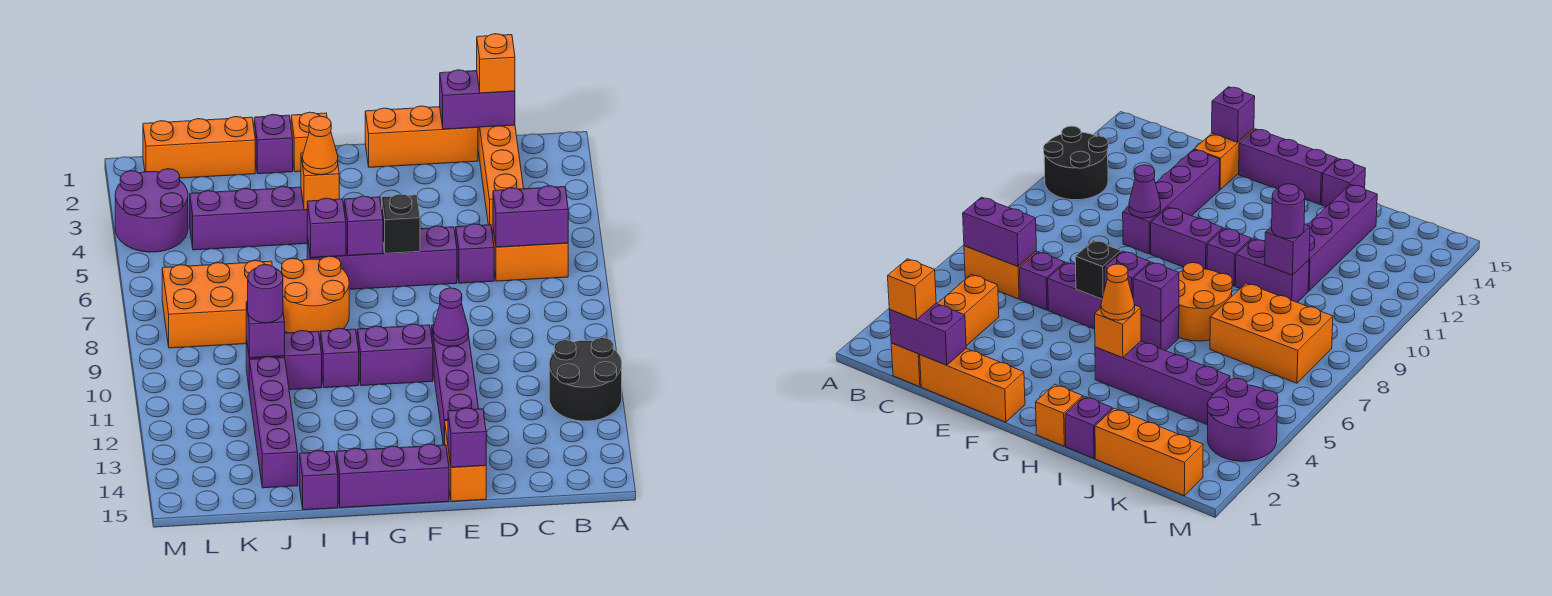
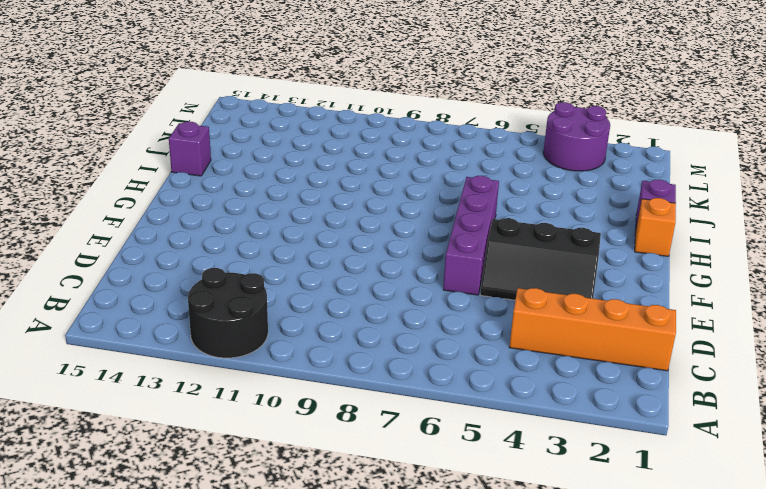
black 2x3 slope [480,218,601,300] -> none
none -> orange 1x2 brick [493,229,568,281]
none -> orange 1x3 brick [365,106,478,167]
none -> purple 1x1 brick [456,224,494,283]
none -> purple 1x4 brick [432,325,479,445]

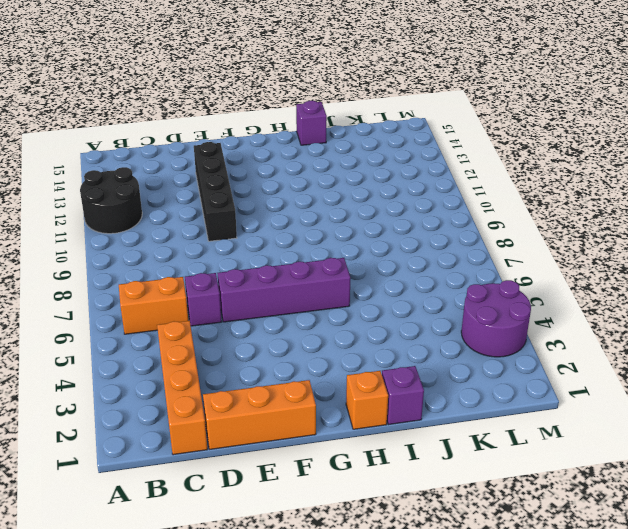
black 1x4 brick [194,142,237,241] -> purple 1x4 brick [432,325,479,445]
none -> orange 1x2 brick [445,421,486,501]
none -> purple 1x2 brick [357,324,433,386]
none -> purple 1x3 brick [337,444,449,508]
none -> purple 1x4 brick [190,186,307,250]

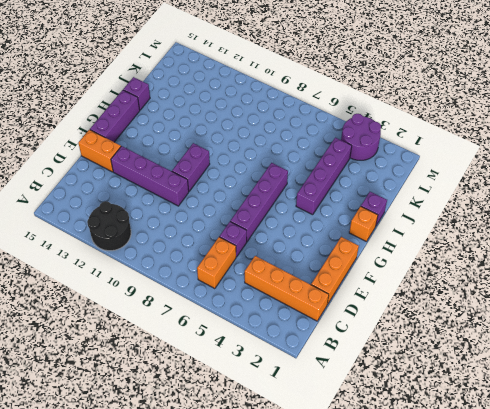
none -> orange 2x2 round brick [281,256,349,338]
none -> purple 1x1 brick [320,328,359,388]
none -> purple 1x2 brick [246,331,322,390]
none -> orange 1x3 brick [143,117,255,178]

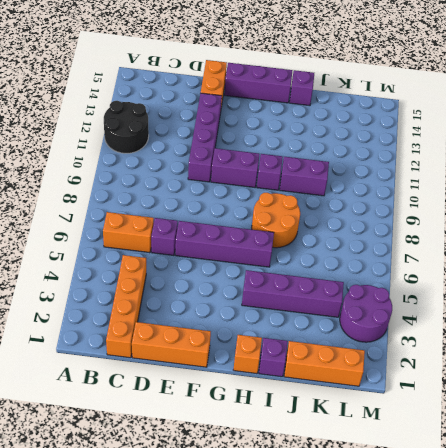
none -> orange 2x3 brick [162,261,272,348]
none -> purple 1x4 brick [249,357,298,488]
none -> purple 1x2 brick [493,186,568,247]
none -> purple 1x2 brick [440,70,515,129]

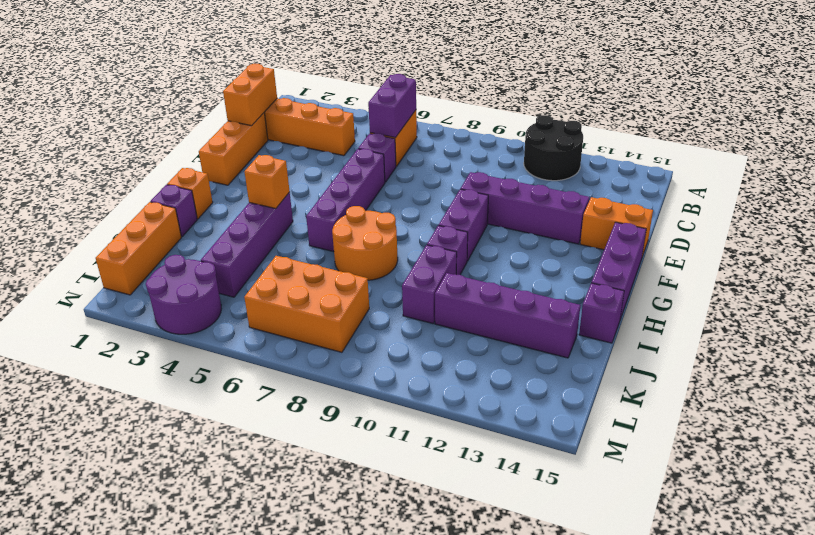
orange 1x2 brick [223,64,277,126] -> purple 1x2 brick [440,70,515,129]
orange 2x3 brick [244,256,369,352] -> orange 2x3 brick turned to [162,261,272,348]
none -> purple 1x1 cone [433,288,469,346]
none -> purple 1x1 brick [448,408,486,467]
none -> black 1x1 brick [382,194,420,253]
none -> purple 1x1 brick [345,196,383,256]

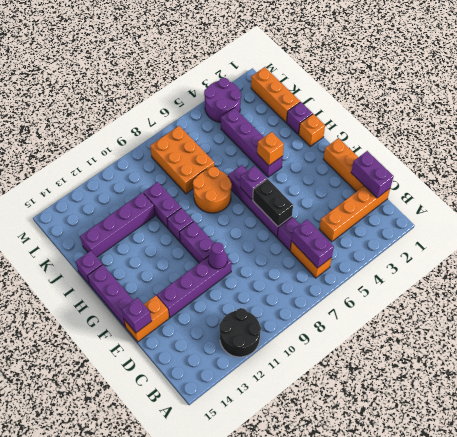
black 1x2 brick [253,179,293,226] -> black 1x1 brick [382,194,420,253]
none -> purple 1x1 brick [307,198,346,258]
none -> purple 1x1 brick [246,301,285,358]
none -> orange 1x1 brick [477,34,515,93]
none -> orange 1x1 cone [303,116,338,175]

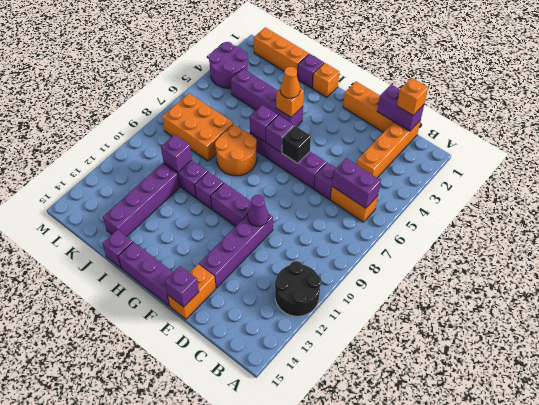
none -> purple 1x1 round brick [248,264,283,323]

